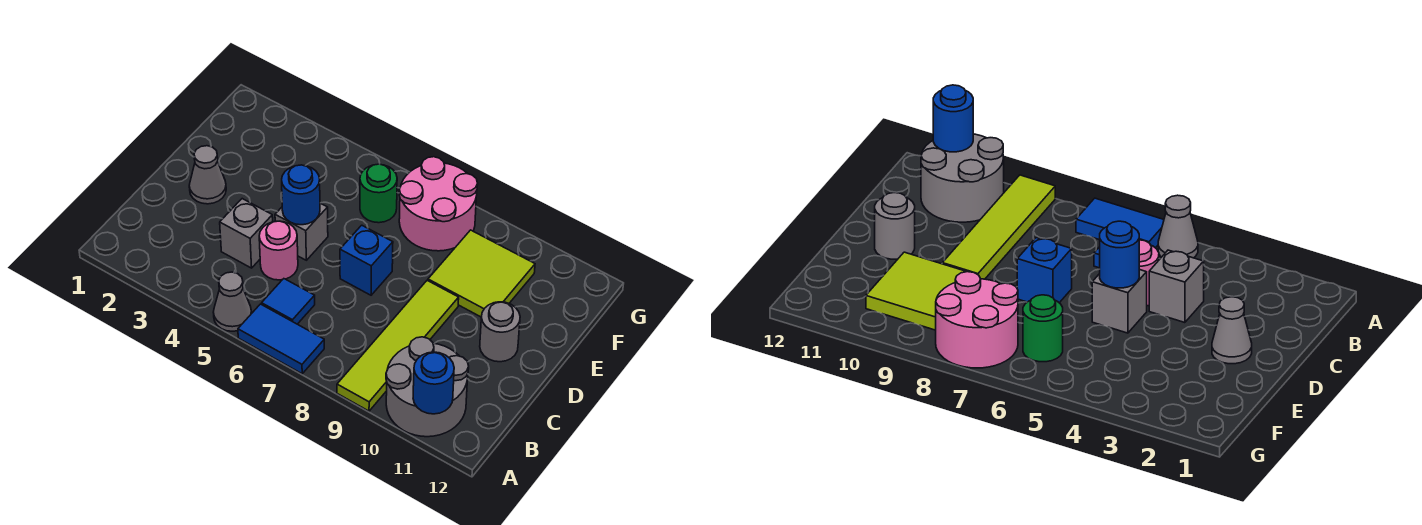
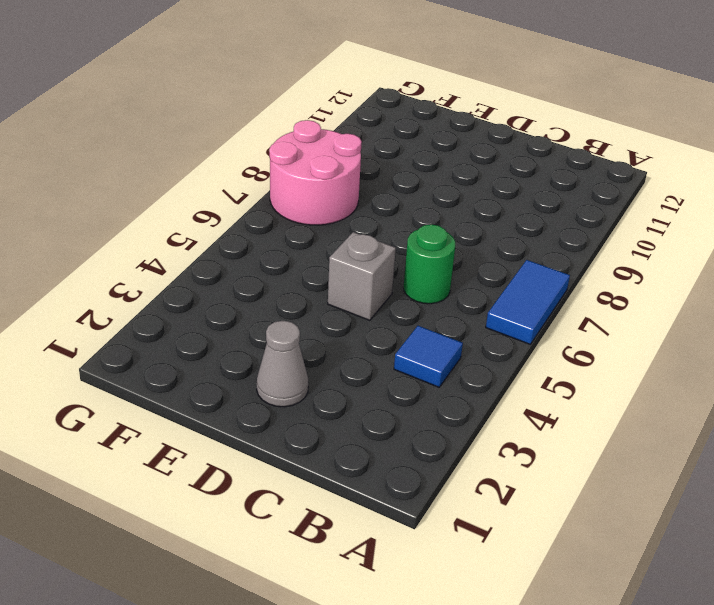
blue 1x1 tile [394,326,463,387] -> blue 1x1 tile moved to [262,279,315,324]
green 1x1 round brick [404,224,455,304] -> green 1x1 round brick moved to [360,164,397,223]
none -> grey 1x1 cone [213,272,252,331]
none -> lime 1x4 tile [337,280,459,411]
none -> grey 2x2 round brick [386,337,469,437]

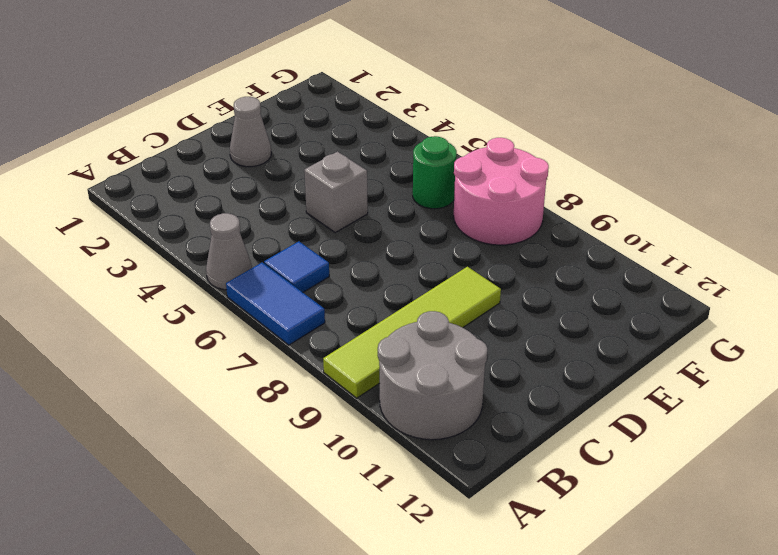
none -> grey 1x1 brick [220,199,273,268]
none -> pink 1x1 round brick [259,221,298,280]
none -> blue 1x1 brick [340,225,393,295]

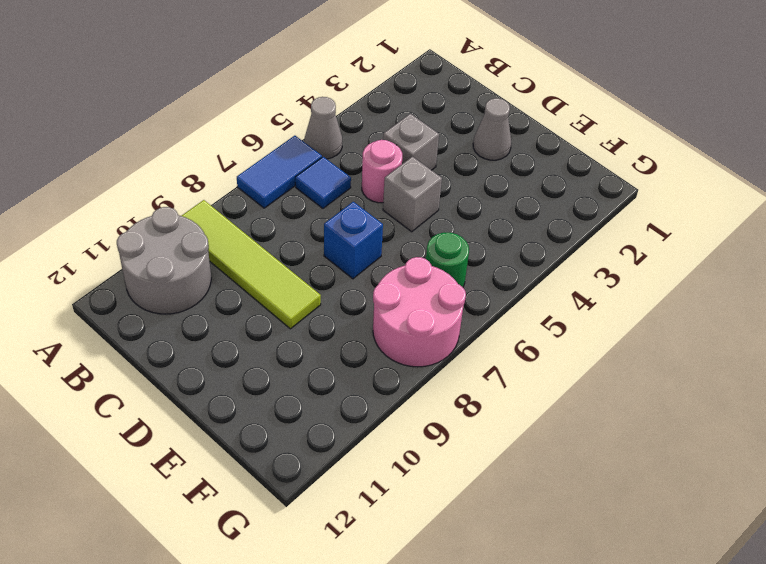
none -> grey 1x1 round brick [480,302,520,362]
none -> lime 2x2 tile [428,230,535,317]
none -> blue 1x1 round brick [413,352,454,414]

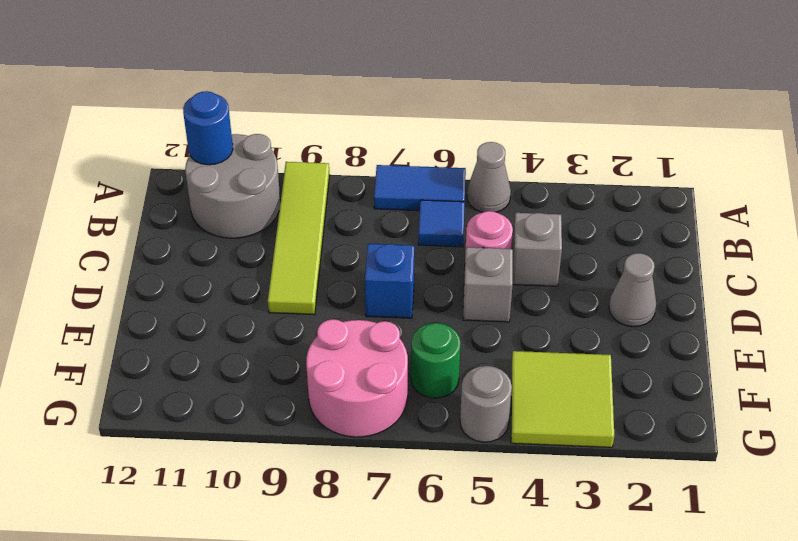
lime 2x2 tile [511,351,614,447] -> lime 2x2 tile moved to [428,230,535,317]
grey 1x1 round brick [460,366,512,442] -> grey 1x1 round brick moved to [480,302,520,362]
none -> blue 1x1 round brick [282,165,320,225]

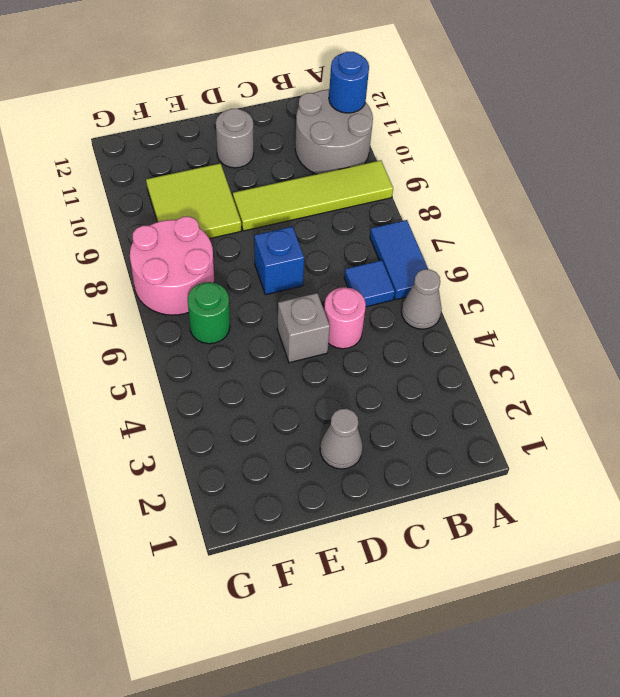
none -> grey 1x1 brick [220,199,273,268]
none -> blue 1x1 round brick [282,165,320,225]

